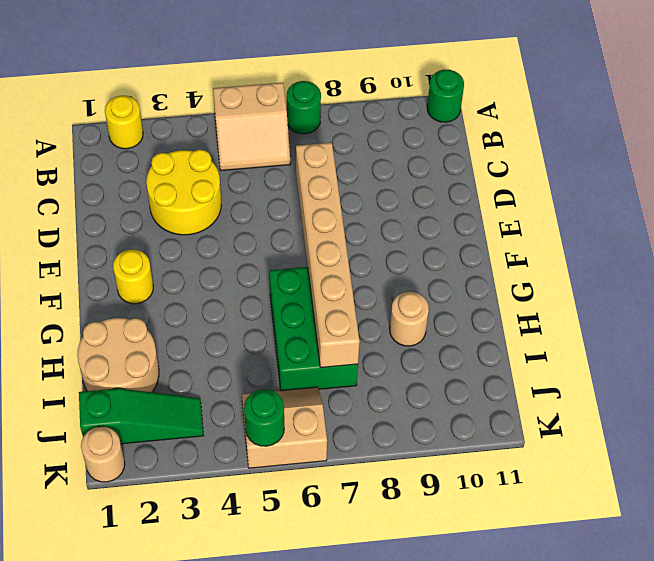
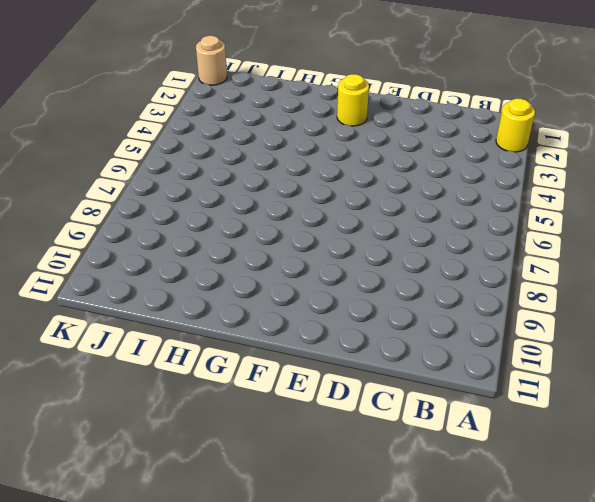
none -> tan 2x2 slope [213,83,290,171]
none -> green 1x1 round brick [286,81,321,134]
none -> green 1x1 round brick [427,70,464,122]

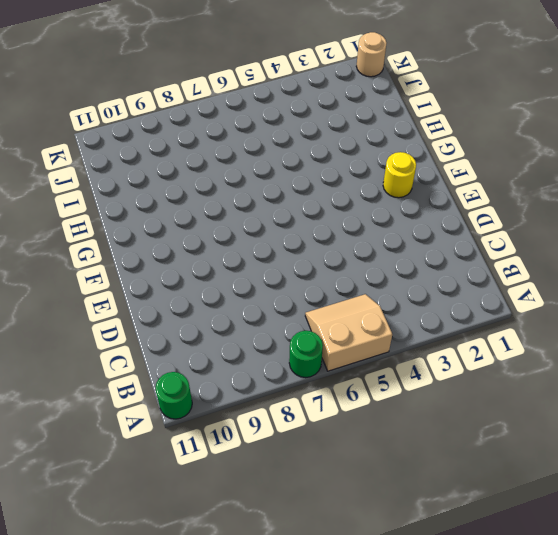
none -> yellow 1x1 round brick [105,96,143,149]
none -> yellow 2x2 round brick [146,150,221,235]
none -> green 2x3 brick [269,267,358,391]

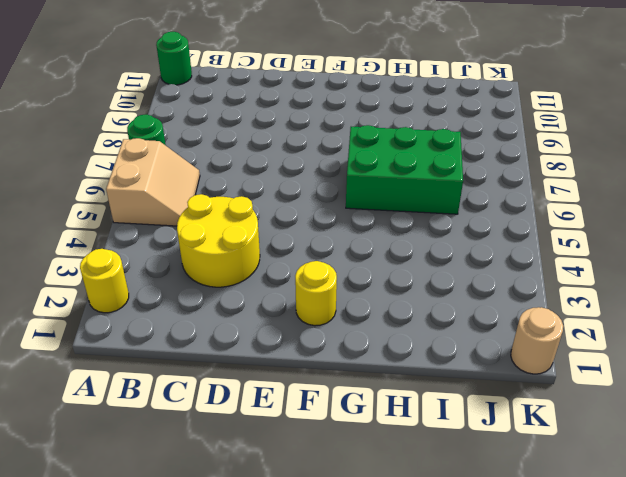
none -> tan 2x2 round brick [77,318,159,392]
none -> tan 1x1 round brick [390,292,429,346]
none -> green 1x3 slope [79,388,203,444]

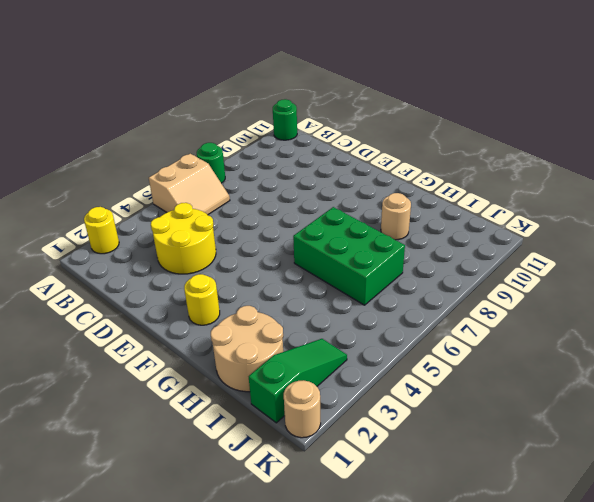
none -> tan 2x2 slope [242,387,327,468]
none -> tan 1x6 brick [296,143,360,368]
none -> green 1x1 round brick [244,389,284,446]

